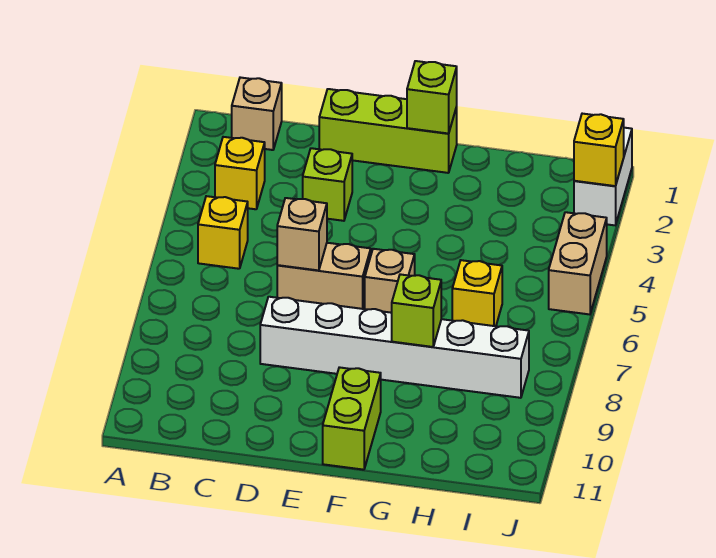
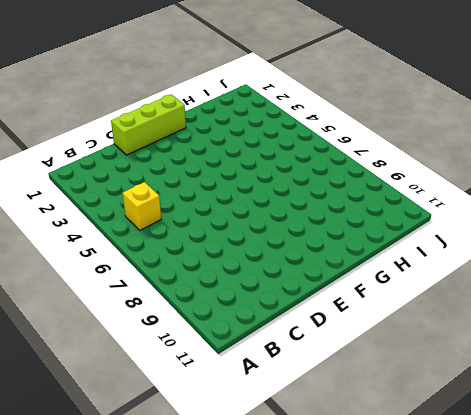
none -> tan 1x1 brick [232,77,282,150]
none -> yellow 1x1 brick [215,137,265,209]
none -> lime 1x1 brick [303,148,352,221]

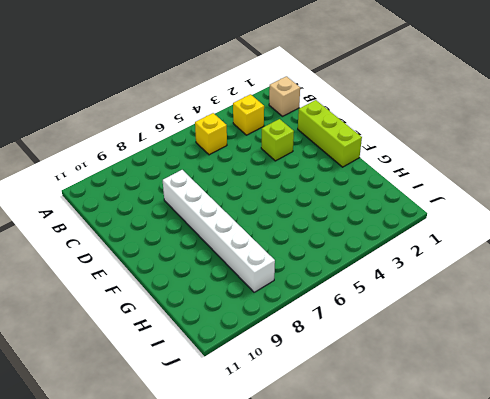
none -> tan 1x2 brick [277,243,371,309]
none -> tan 1x1 brick [365,249,415,313]
none -> lime 1x2 brick [323,367,381,470]

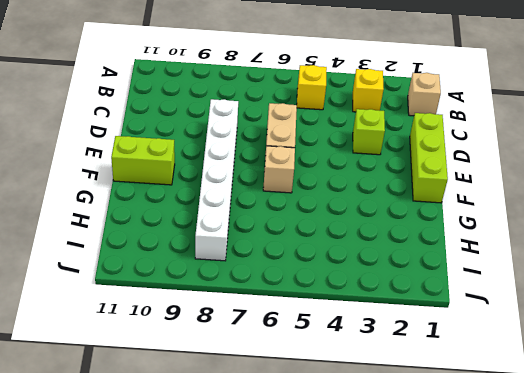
none -> yellow 1x1 brick [452,260,502,326]
none -> white 1x2 brick [574,128,632,225]
none -> tan 1x2 brick [549,212,607,314]

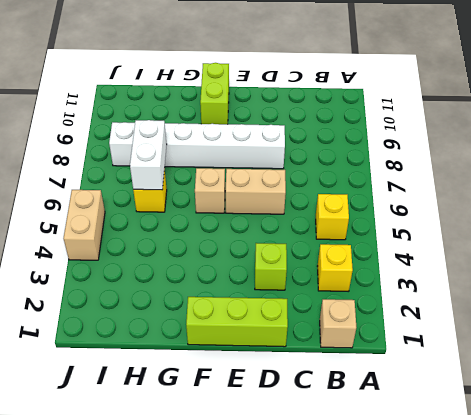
white 1x2 brick [130,120,167,190] -> white 1x2 brick moved to [574,128,632,225]
none -> tan 1x1 brick [277,198,327,270]
none -> lime 1x1 brick [407,61,457,134]
none -> lime 1x1 brick [392,274,441,347]

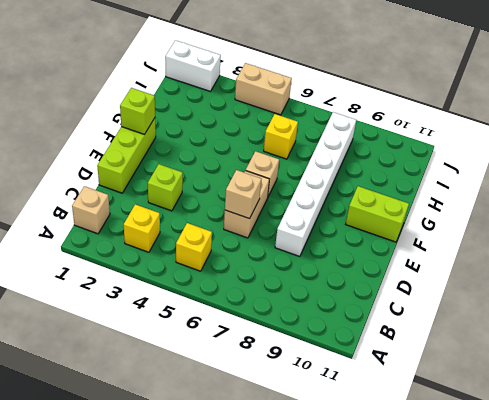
none -> lime 1x1 brick [392,274,441,347]
none -> yellow 1x1 brick [574,114,624,186]

